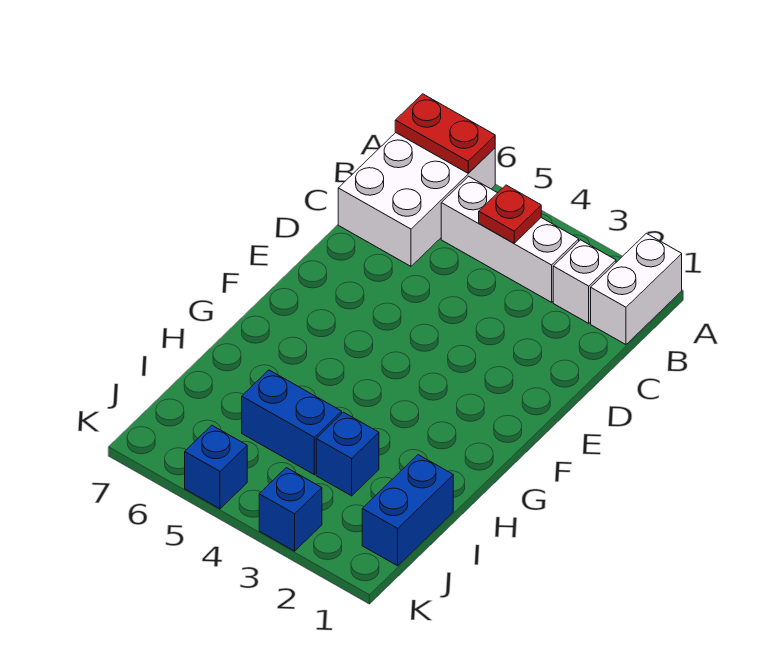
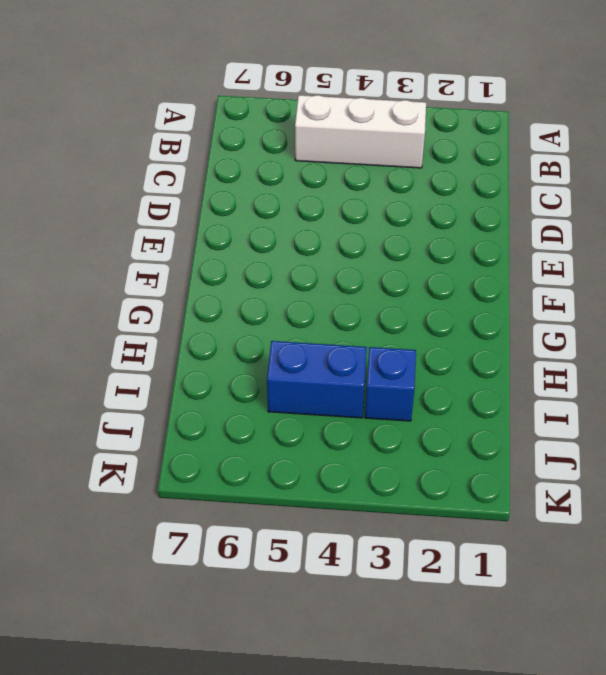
none -> white 1x2 brick [591,233,682,345]
none -> white 2x3 brick [338,133,495,266]

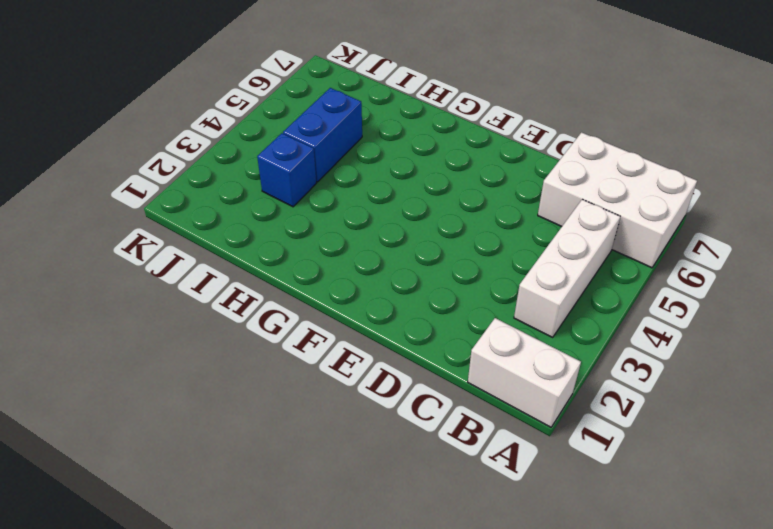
none -> white 1x1 brick [553,240,616,323]
none -> blue 1x2 brick [362,455,453,566]

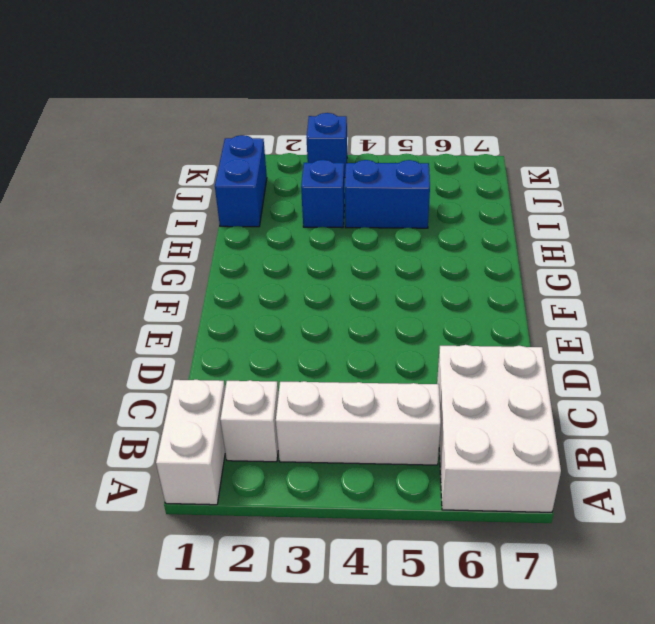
none -> blue 1x1 brick [185,425,247,509]
none -> red 1x2 plate [395,94,495,173]

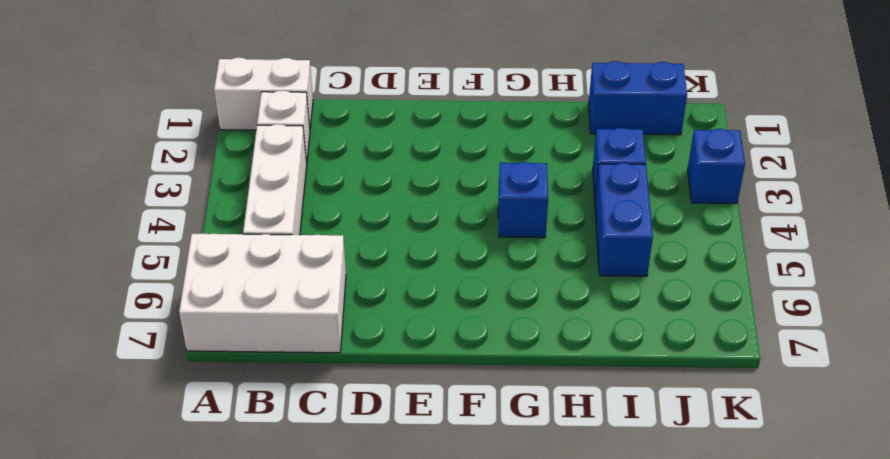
blue 1x1 brick [498,162,548,238] -> blue 1x1 brick moved to [185,425,247,509]
none -> red 1x2 plate [395,94,495,173]
none -> red 1x1 plate [479,185,541,243]

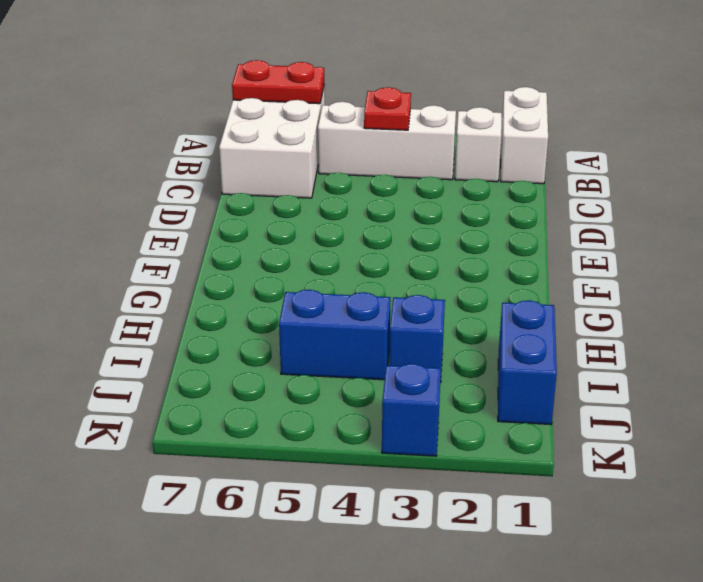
none -> blue 1x1 brick [185,425,247,509]

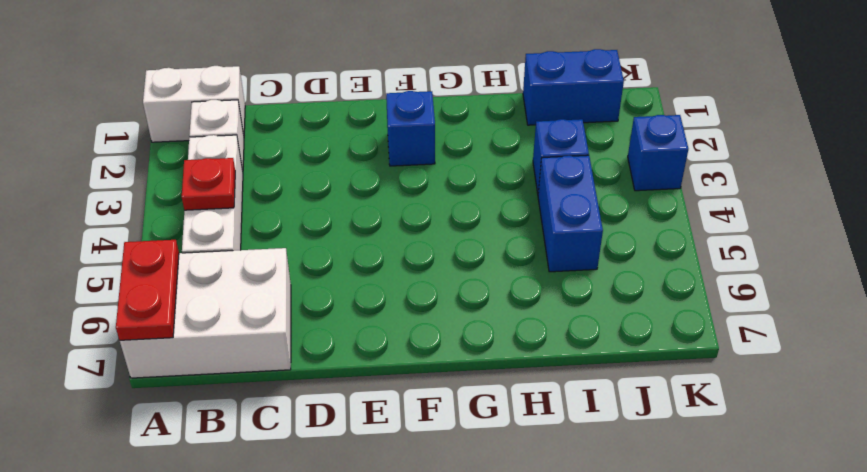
blue 1x1 brick [386,91,435,166] -> blue 1x1 brick moved to [185,425,247,509]

